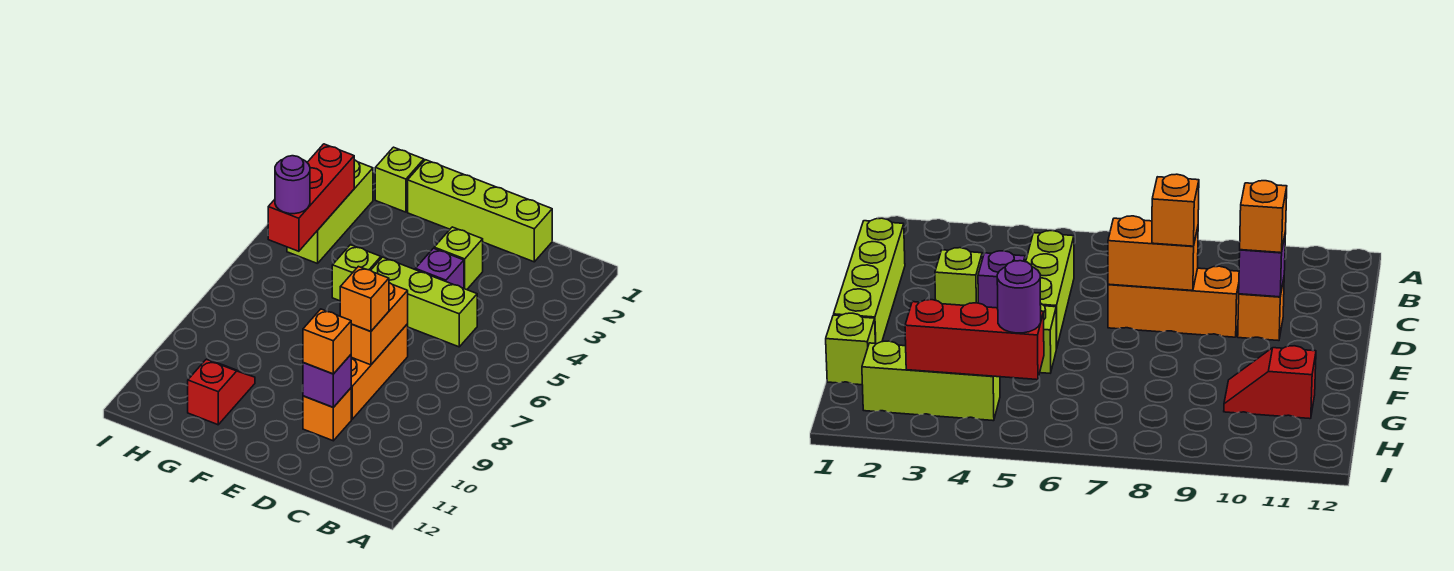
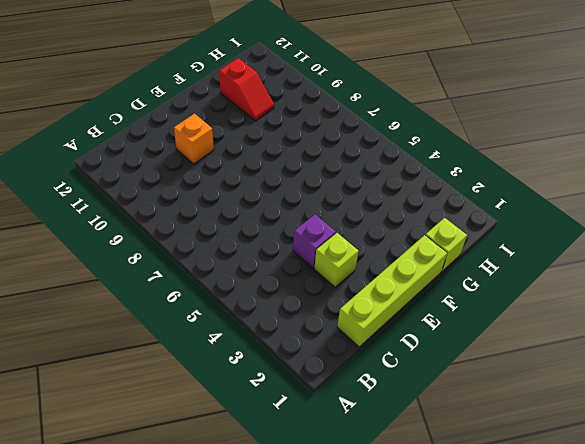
none -> lime 1x3 brick [371,257,477,347]
none -> orange 1x3 brick [351,324,408,419]
none -> lime 1x1 brick [332,245,381,301]

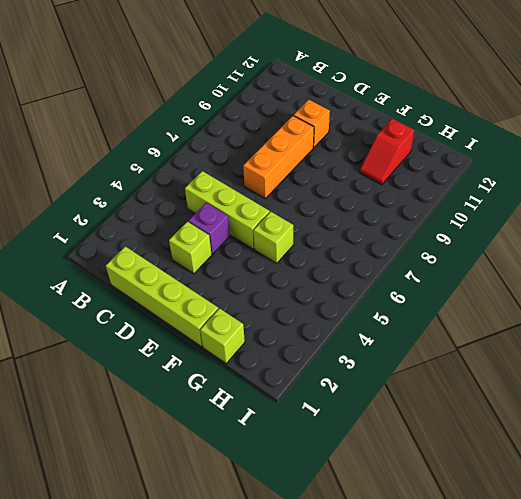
none -> lime 1x3 brick [287,160,373,264]
none -> orange 1x2 brick [351,283,408,365]
none -> purple 1x1 brick [303,355,351,407]

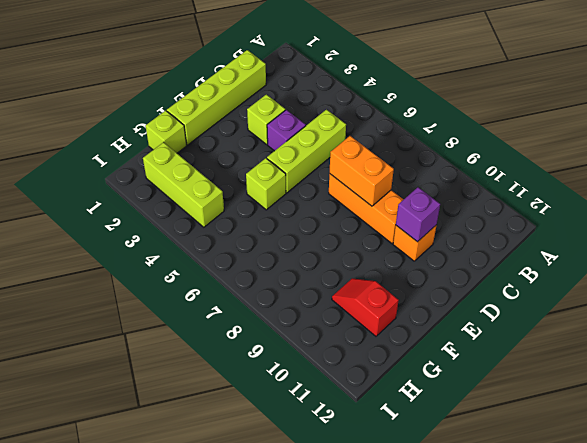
none -> red 1x3 brick [268,144,354,251]
none -> orange 1x1 brick [340,266,389,331]
none -> orange 1x1 brick [303,309,351,374]

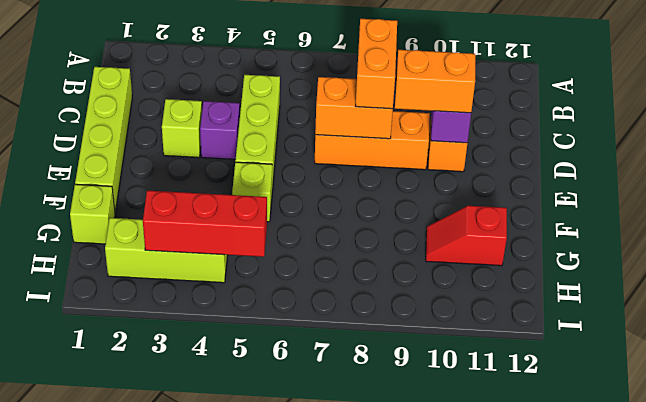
orange 1x2 brick [356,19,397,109] -> orange 1x1 brick [340,266,389,331]
orange 1x2 brick [395,50,475,113] -> orange 1x1 brick [303,309,351,374]
none -> purple 1x1 round brick [275,156,310,214]

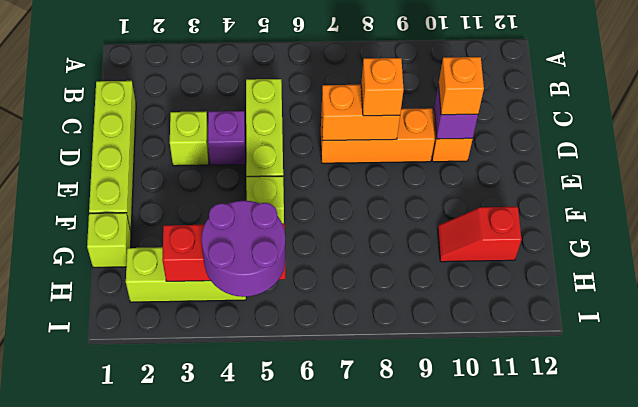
purple 2x2 round brick [202,201,285,297] -> purple 1x1 round brick [275,156,310,214]

